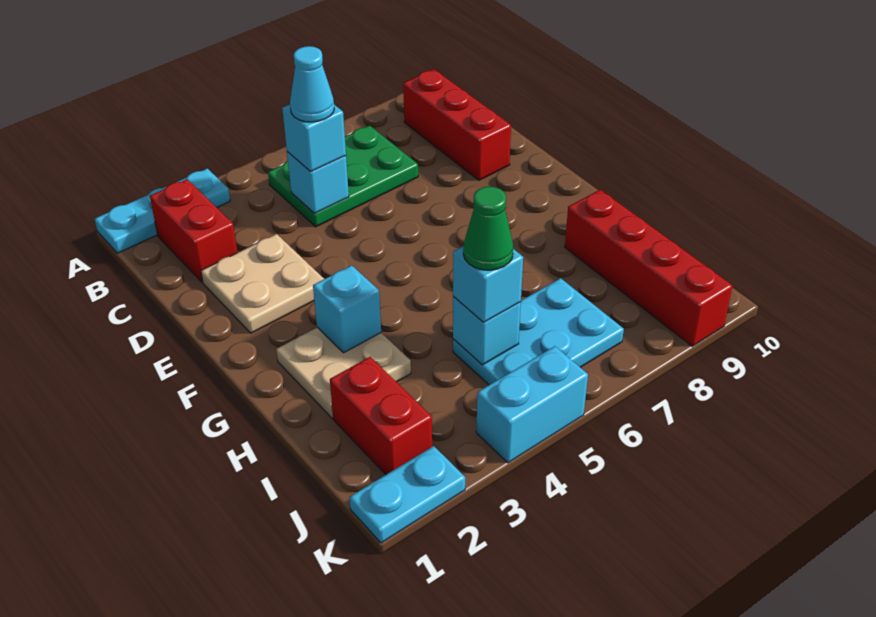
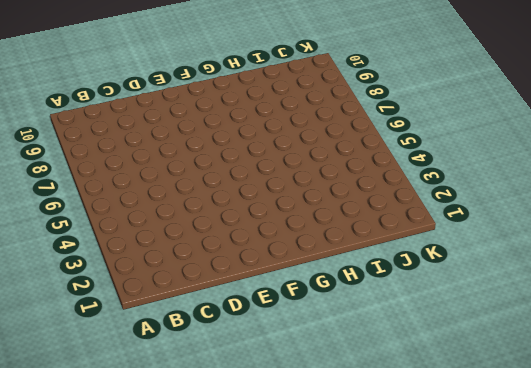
none -> cyan 1x3 plate [95,168,230,253]
none -> red 1x2 brick [150,179,237,282]
none -> green 2x3 plate [268,126,418,227]

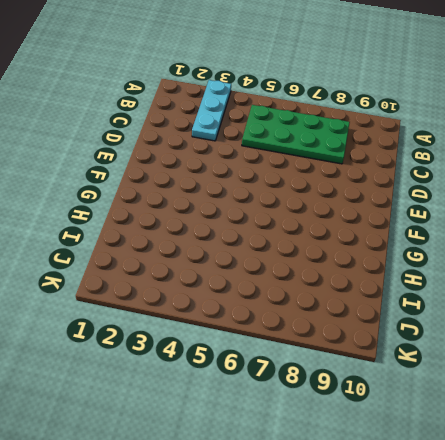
cyan 1x3 plate [192,80,231,141] -> cyan 1x3 plate turned to [95,168,230,253]
green 2x4 plate [242,105,350,164] -> green 2x3 plate [268,126,418,227]
none -> red 1x2 brick [150,179,237,282]
none -> red 1x3 brick [403,69,511,180]
none -> tan 2x2 plate [201,234,324,333]

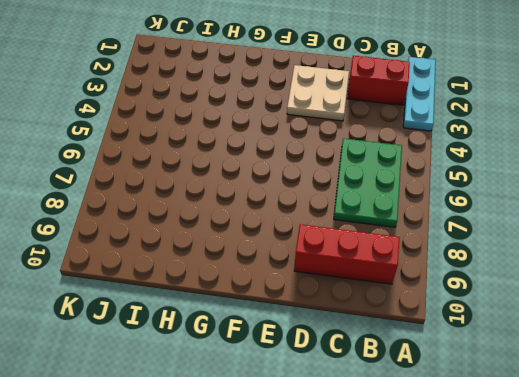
none -> tan 2x2 plate [276,327,411,418]
none -> red 1x4 brick [565,190,732,346]
none -> red 1x2 brick [330,357,432,474]

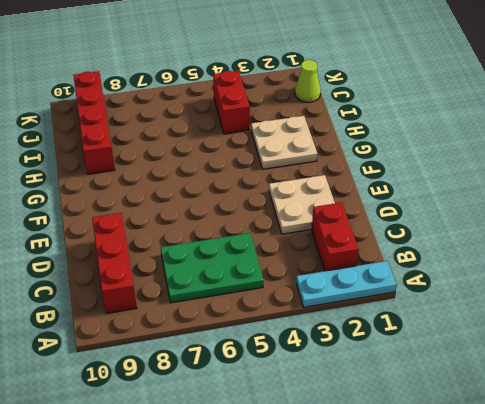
red 1x2 brick [213,70,250,134] -> red 1x2 brick moved to [330,357,432,474]
lime 1x1 cone [295,60,321,102] -> none
none -> cyan 2x3 plate [453,278,624,385]
none -> cyan 1x2 plate [349,446,465,543]
none -> cyan 1x2 brick [476,346,588,463]

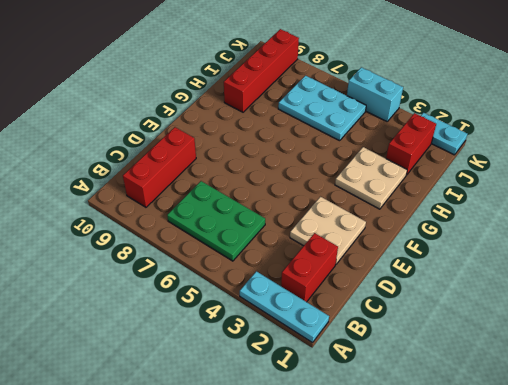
none -> cyan 1x1 brick [287,152,349,213]
none -> cyan 1x1 brick [313,265,381,353]
none -> cyan 1x1 brick [453,296,521,365]

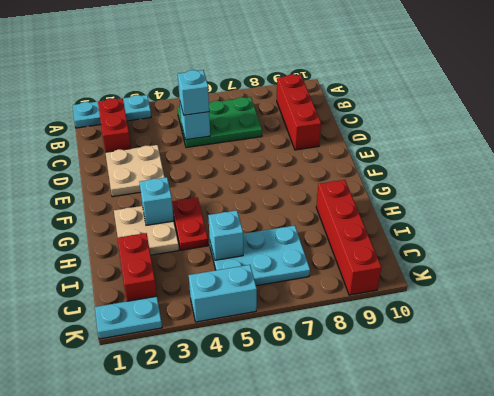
red 1x2 plate [172,197,208,250] -> none
none -> cyan 1x1 brick [453,246,523,322]
none -> cyan 1x1 cone [290,46,334,122]
none -> green 1x1 cone [463,187,513,270]

